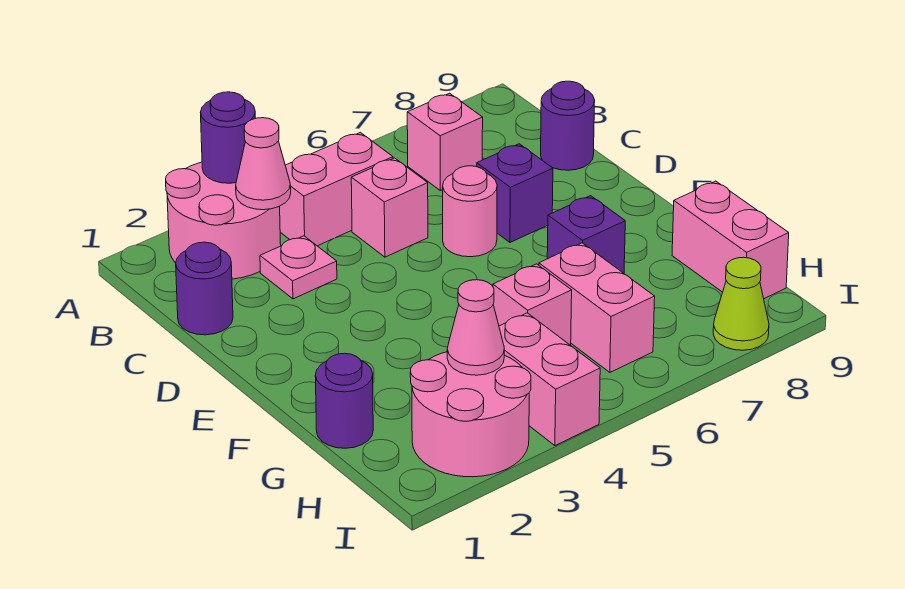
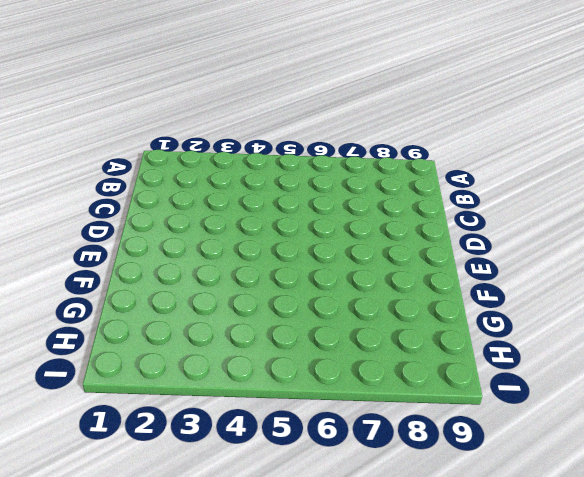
none -> pink 2x2 round brick [166,162,281,279]
none -> pink 1x2 brick [280,132,393,246]
none -> pink 1x1 brick [407,93,483,190]

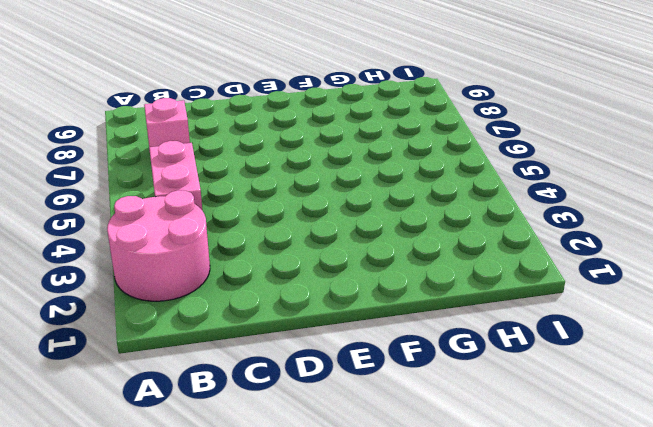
none -> purple 1x1 round brick [176,242,233,335]
none -> pink 1x1 plate [260,236,337,299]
none -> pink 1x1 brick [351,158,428,257]

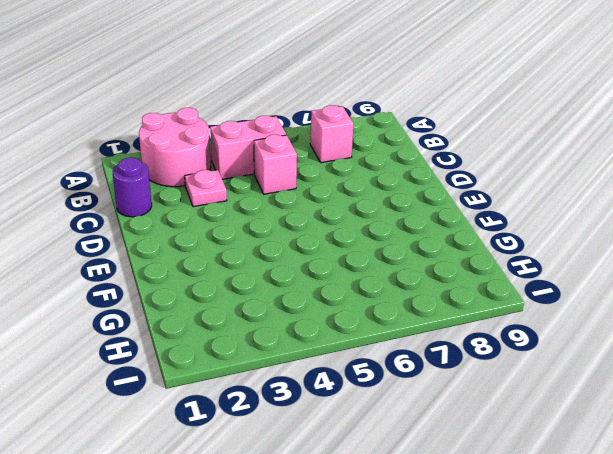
none -> purple 1x1 round brick [541,81,595,170]
none -> pink 1x1 round brick [443,166,497,257]
none -> purple 1x1 brick [477,144,553,242]

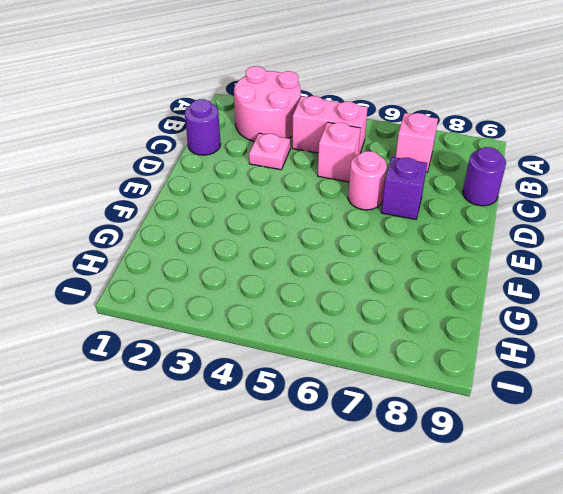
none -> purple 1x1 brick [547,196,625,273]
none -> purple 1x1 round brick [315,353,373,448]
none -> pink 1x1 brick [493,264,572,345]

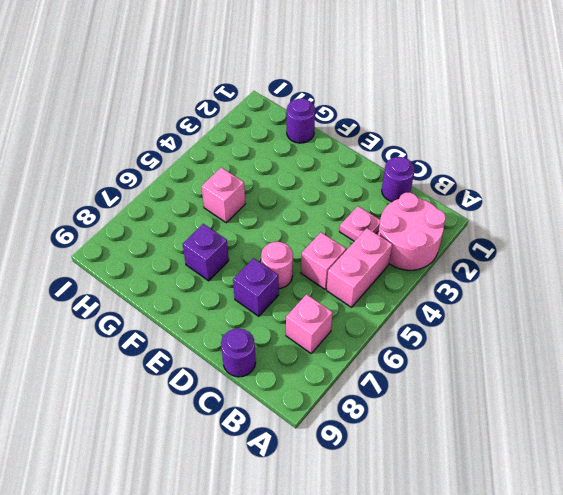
none -> pink 1x2 brick [539,243,655,372]
none -> pink 1x2 brick [672,181,789,299]
none -> pink 2x2 round brick [410,352,531,477]

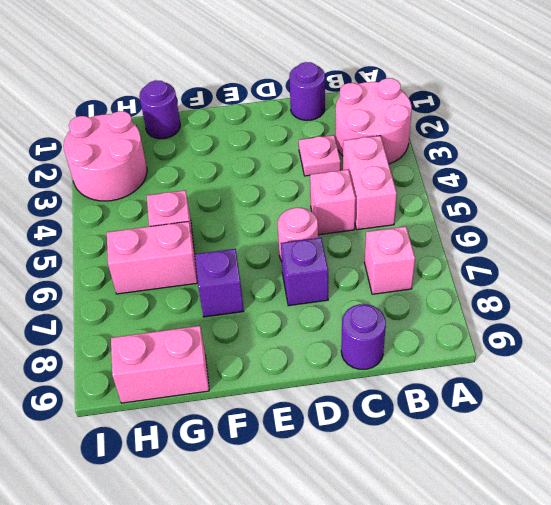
none -> pink 1x2 brick [499,313,600,446]
none -> lime 1x1 cone [713,257,769,350]
none -> purple 1x1 round brick [201,92,255,183]

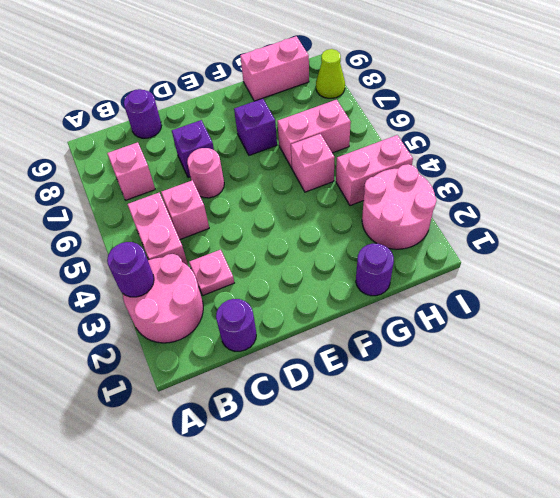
none -> pink 1x1 cone [236,118,291,210]
none -> pink 1x1 cone [447,280,504,375]

